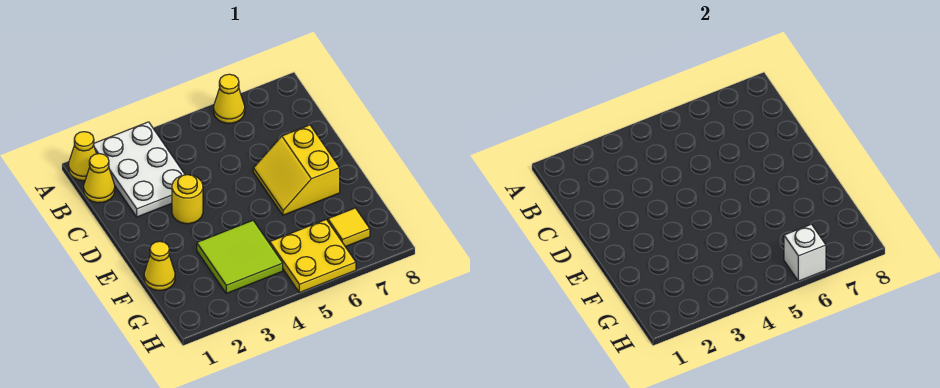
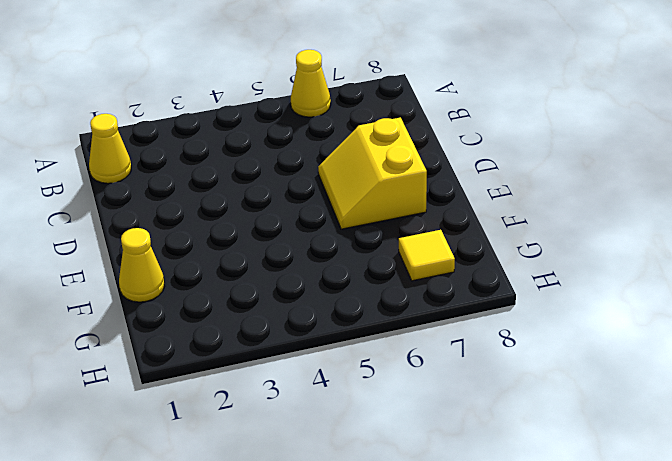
none -> yellow 1x1 cone [69,132,96,181]
none -> white 2x3 plate [94,122,185,217]

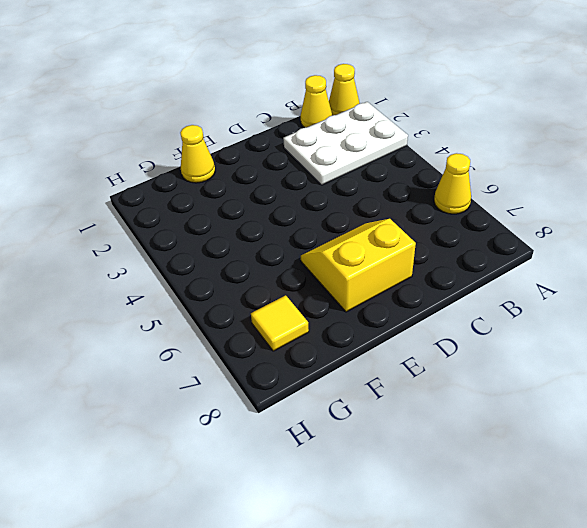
none -> yellow 1x1 round brick [172,175,203,224]
none -> lime 2x2 tile [197,221,283,293]

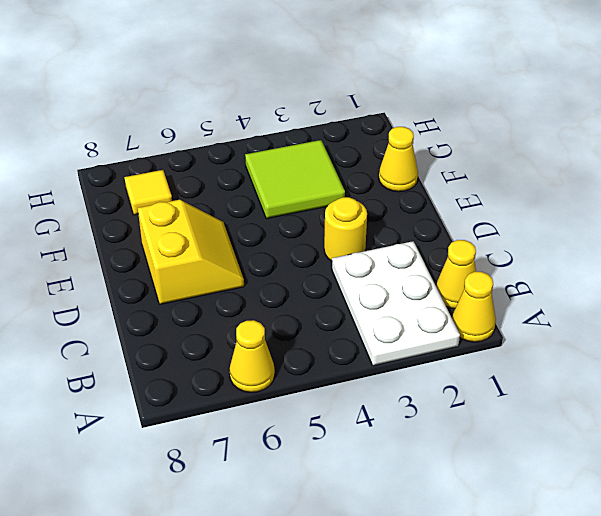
none -> yellow 2x2 plate [270,219,356,293]
none -> white 1x1 brick [784,224,826,281]

